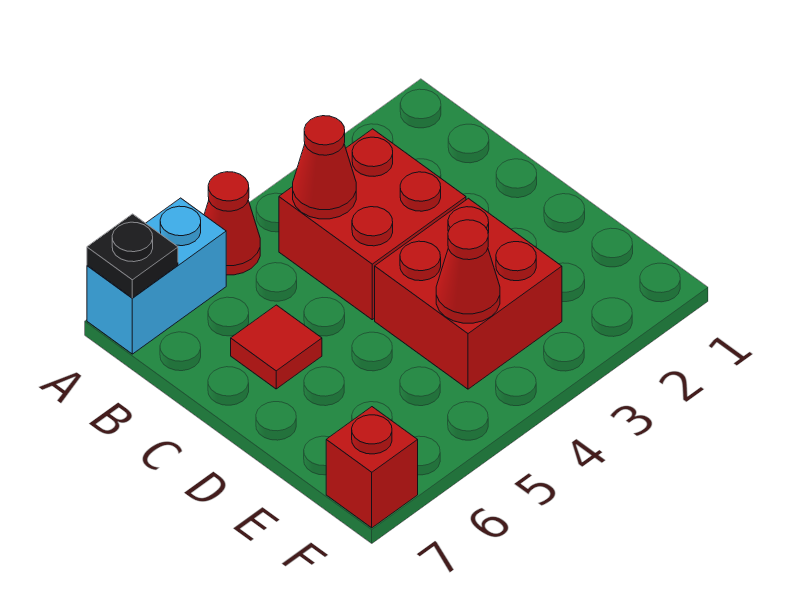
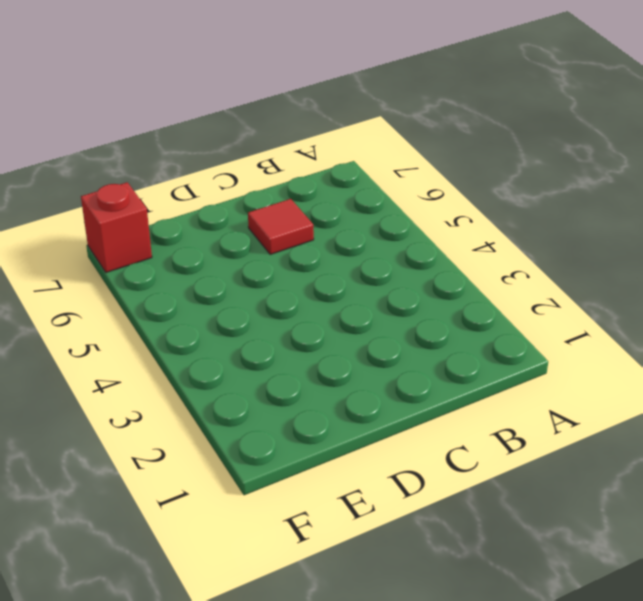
none -> red 1x1 cone [204,172,260,275]
none -> cyan 1x2 brick [87,198,226,354]

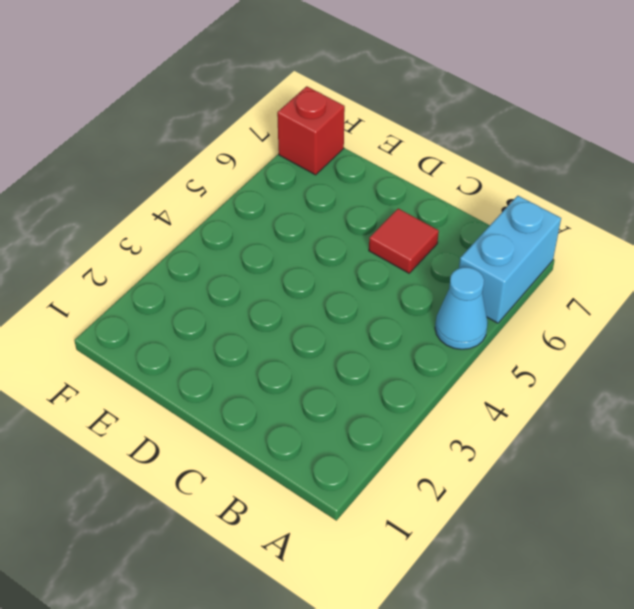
cyan 1x1 cone [435,267,488,349] -> red 1x1 cone [204,172,260,275]
none -> red 2x2 brick [279,129,466,320]
none -> red 2x2 brick [375,198,562,389]

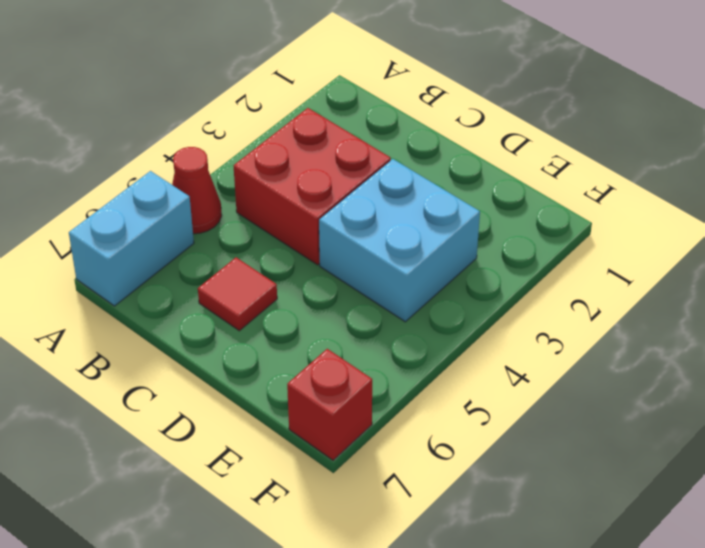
cyan 2x2 brick [319,159,480,322] -> red 2x2 brick [375,198,562,389]
none -> black 1x1 plate [87,214,178,298]
none -> red 1x1 cone [293,116,356,219]

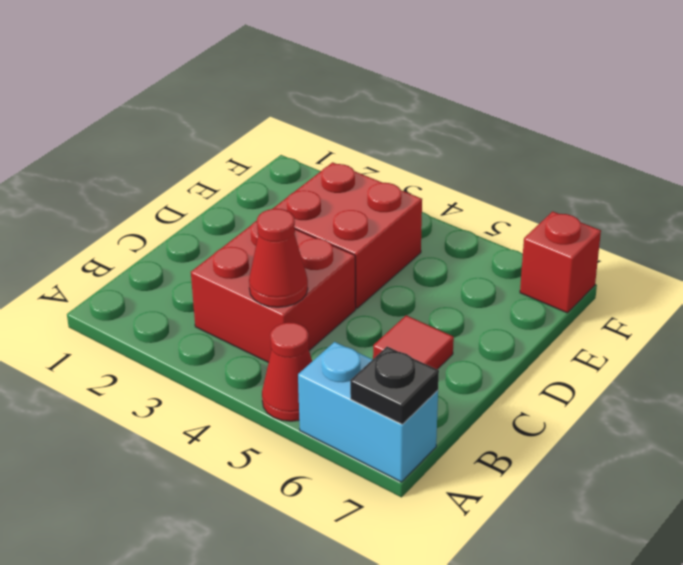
none -> red 1x1 cone [436,220,500,323]

